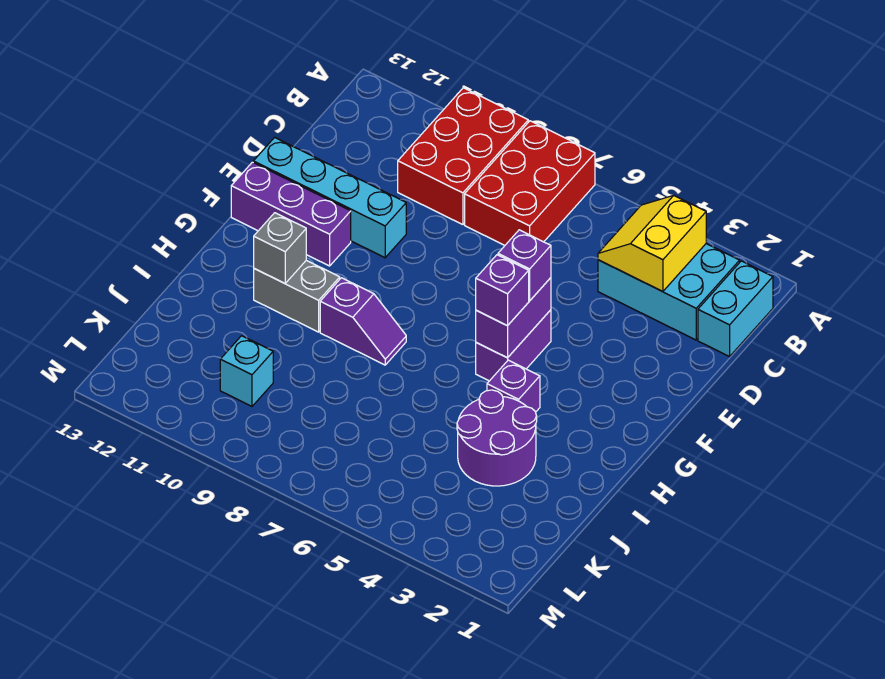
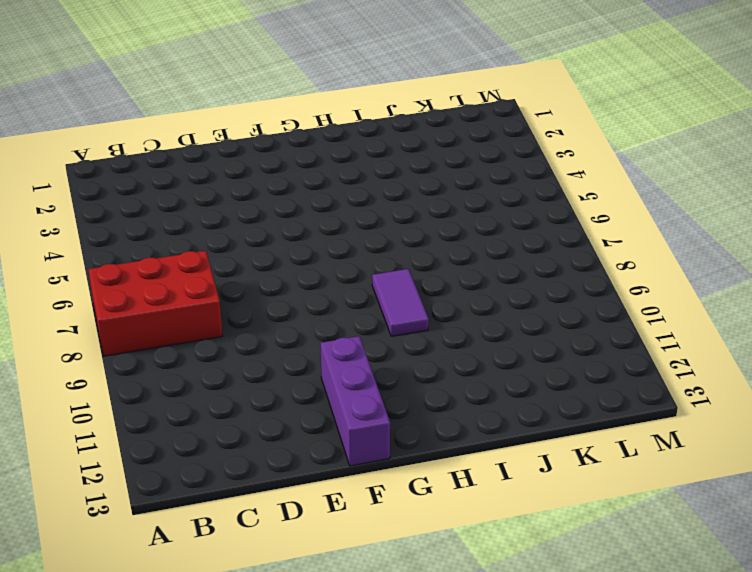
purple 1x2 tile [372,269,429,336] -> purple 1x2 slope [320,278,406,365]
none -> red 2x3 brick [398,88,528,225]
none -> cyan 1x2 brick [698,261,773,357]
none -> cyan 2x3 brick [598,244,740,340]

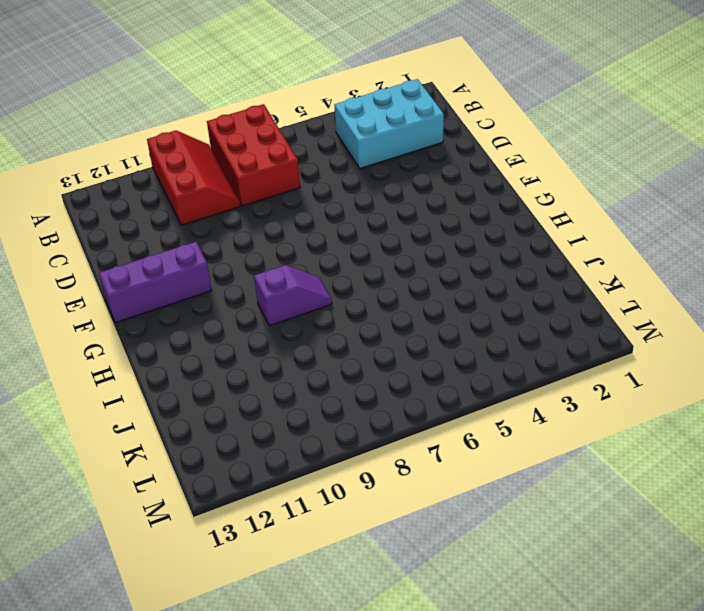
red 2x3 slope [147,130,241,225] -> red 2x3 brick [398,88,528,225]
none -> cyan 1x2 brick [698,261,773,357]
none -> cyan 1x4 brick [253,137,406,258]
none -> purple 1x2 brick [476,310,551,381]

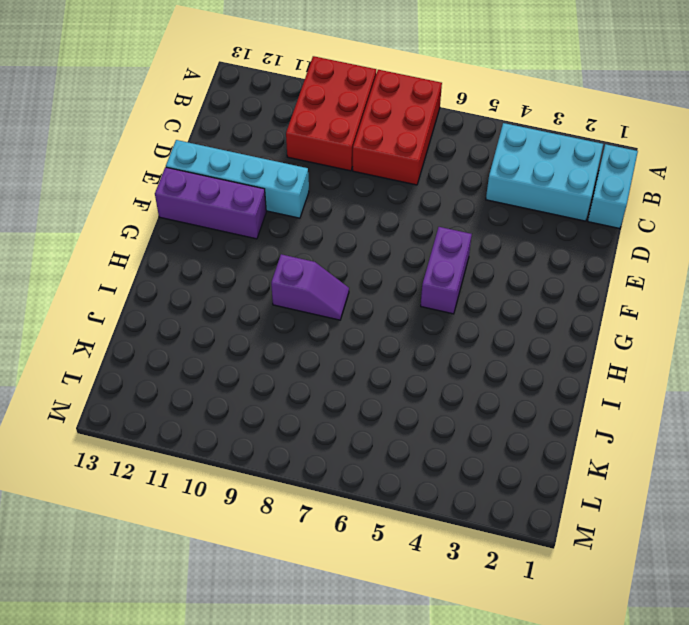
none -> purple 1x1 brick [487,360,540,412]
none -> grey 1x2 brick [254,260,340,332]
none -> purple 2x2 round brick [457,390,537,486]

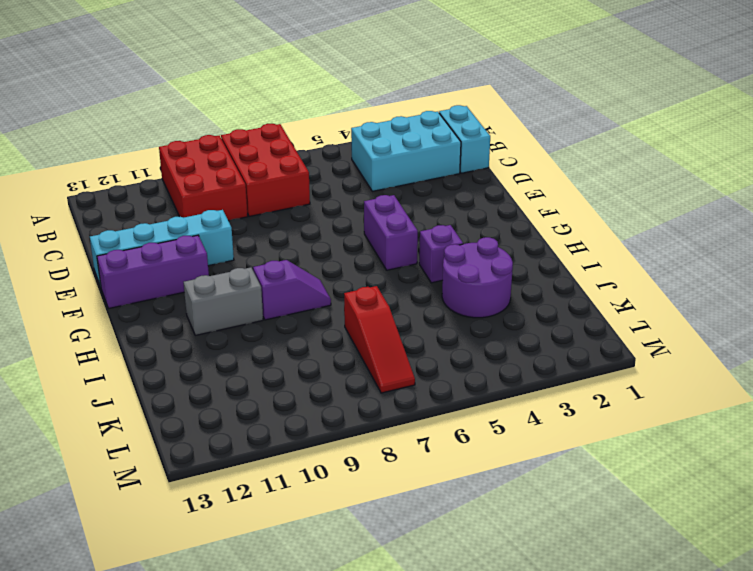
red 1x3 slope [344,286,415,393] -> none
none -> cyan 1x1 brick [220,336,273,406]
none -> yellow 2x2 slope [598,196,706,292]
none -> purple 1x2 brick [476,278,551,358]

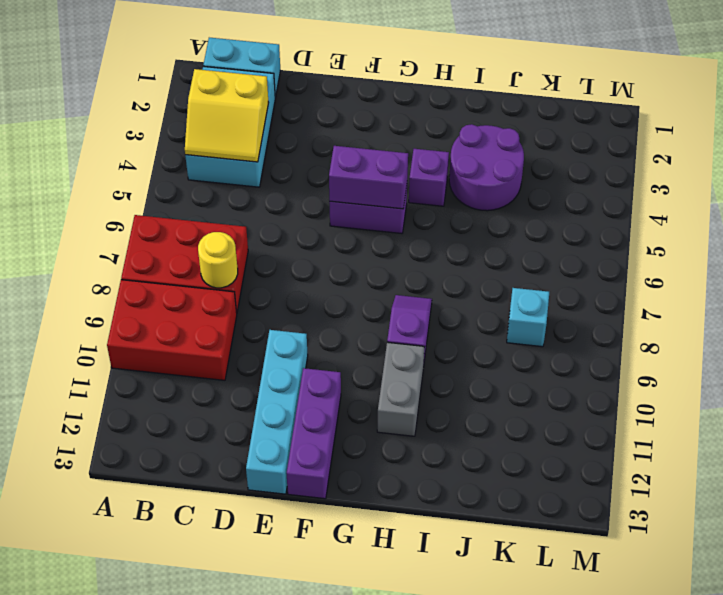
yellow 1x1 round brick [198,232,238,288] -> none
cyan 1x1 brick [507,288,549,347] -> cyan 1x1 brick moved to [220,336,273,406]
none -> grey 1x1 brick [254,213,306,283]
none -> purple 1x1 brick [498,230,551,301]
none -> purple 1x1 brick [476,255,529,326]

